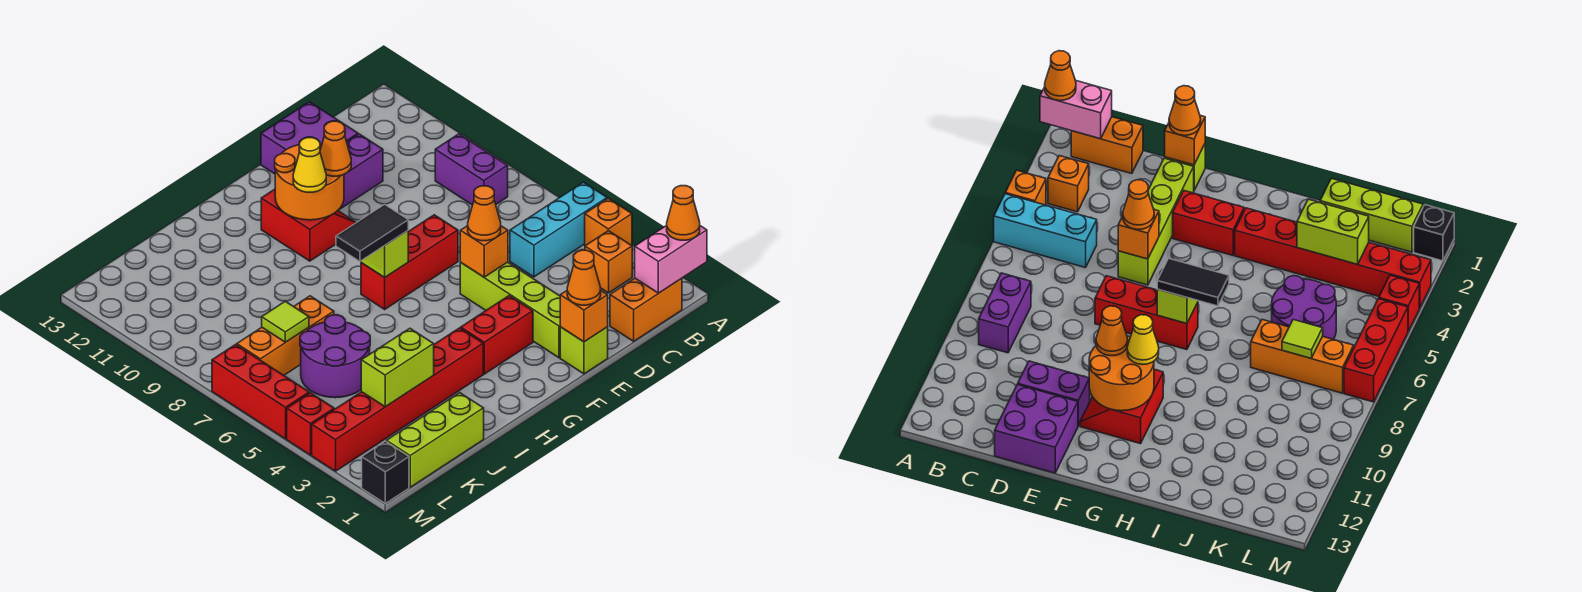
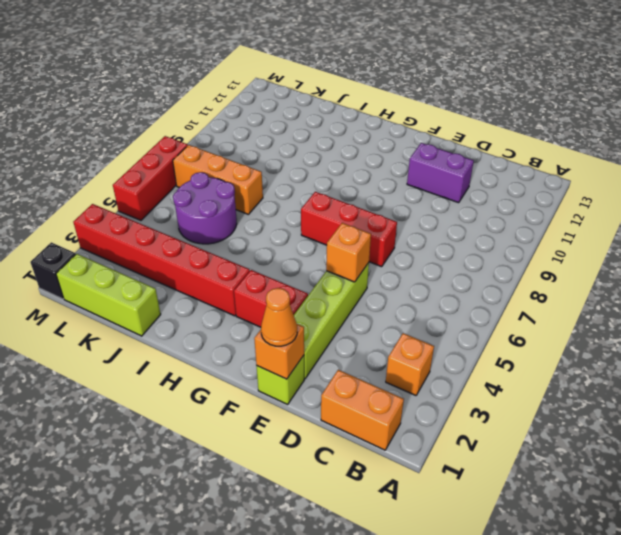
none -> orange 1x1 brick [585,198,632,246]
none -> cyan 1x3 brick [510,182,607,277]
none -> purple 1x2 brick [435,134,508,205]
none -> purple 2x2 brick [261,102,358,174]

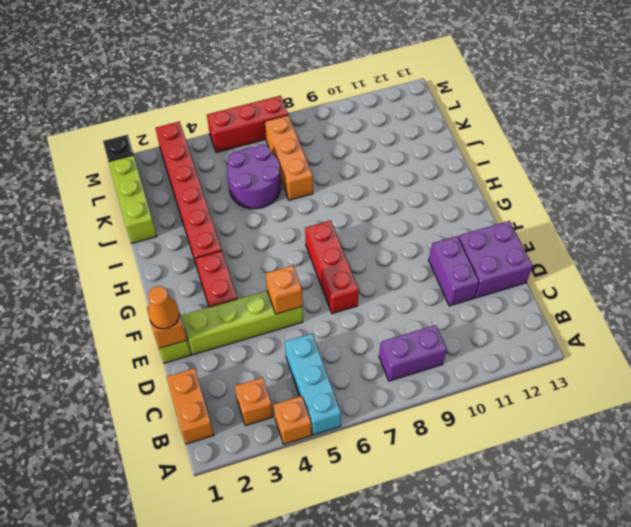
none -> red 2x2 slope [261,189,356,261]
none -> red 1x1 brick [287,393,334,455]
none -> pink 1x2 brick [635,225,707,293]
none -> orange 2x2 round brick [275,137,344,220]

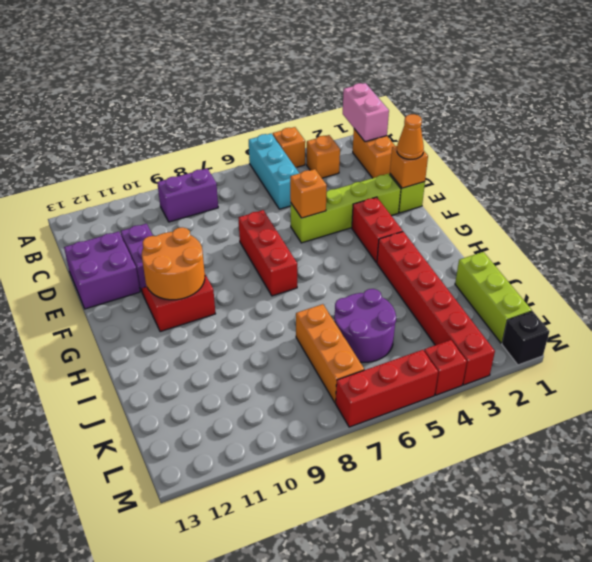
none -> lime 1x1 brick [361,231,408,277]
none -> lime 1x2 brick [361,328,434,407]
none -> lime 1x1 tile [262,301,309,342]
none -> orange 1x1 cone [667,186,700,240]

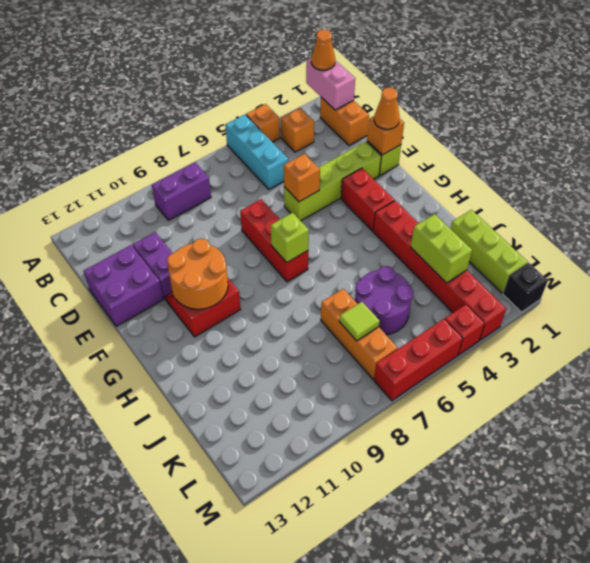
none -> orange 1x1 cone [468,186,501,241]
none -> orange 1x1 cone [320,121,351,176]
none -> black 1x2 tile [336,204,408,261]
none -> yellow 1x1 cone [293,137,326,192]

